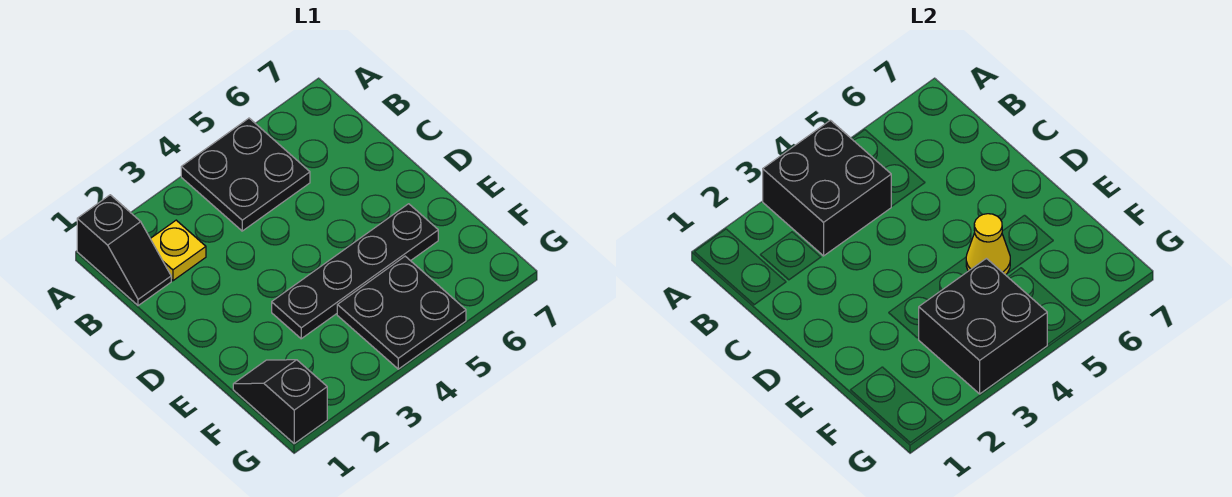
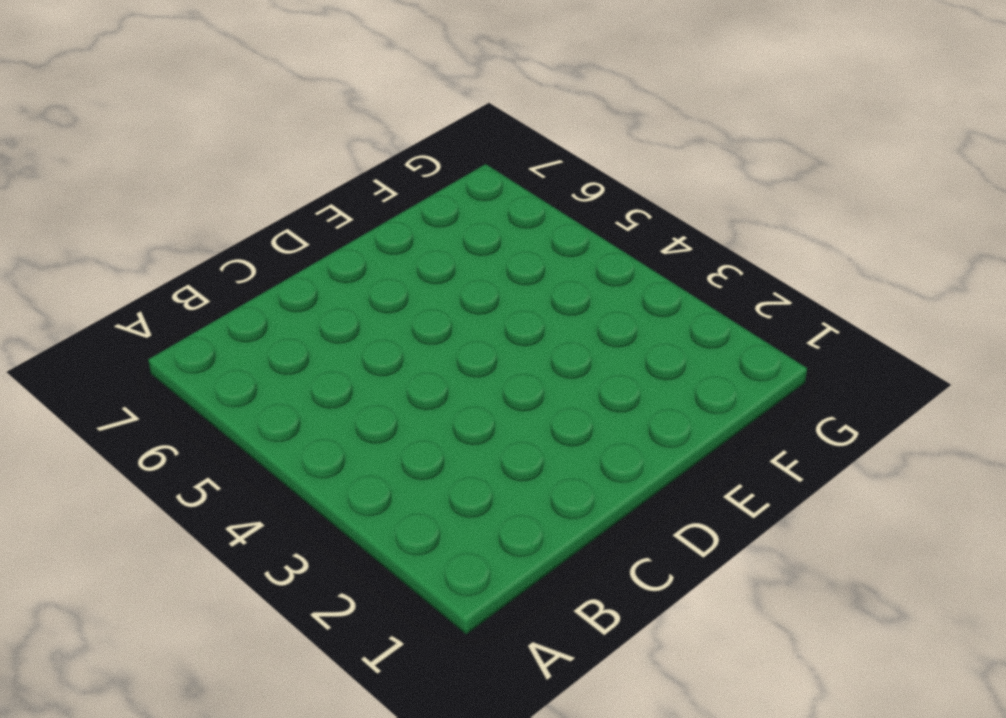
none -> black 1x2 slope [77,195,171,306]
none -> black 2x2 plate [181,118,310,231]

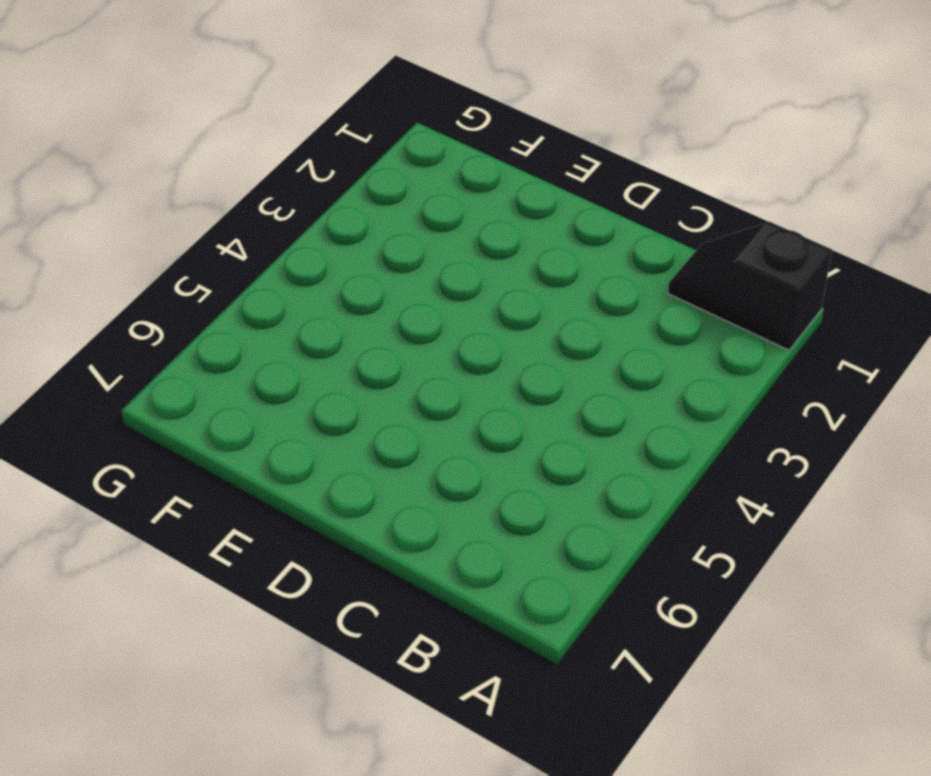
none -> black 2x2 plate [181,118,310,231]
none -> yellow 1x1 plate [150,220,206,281]

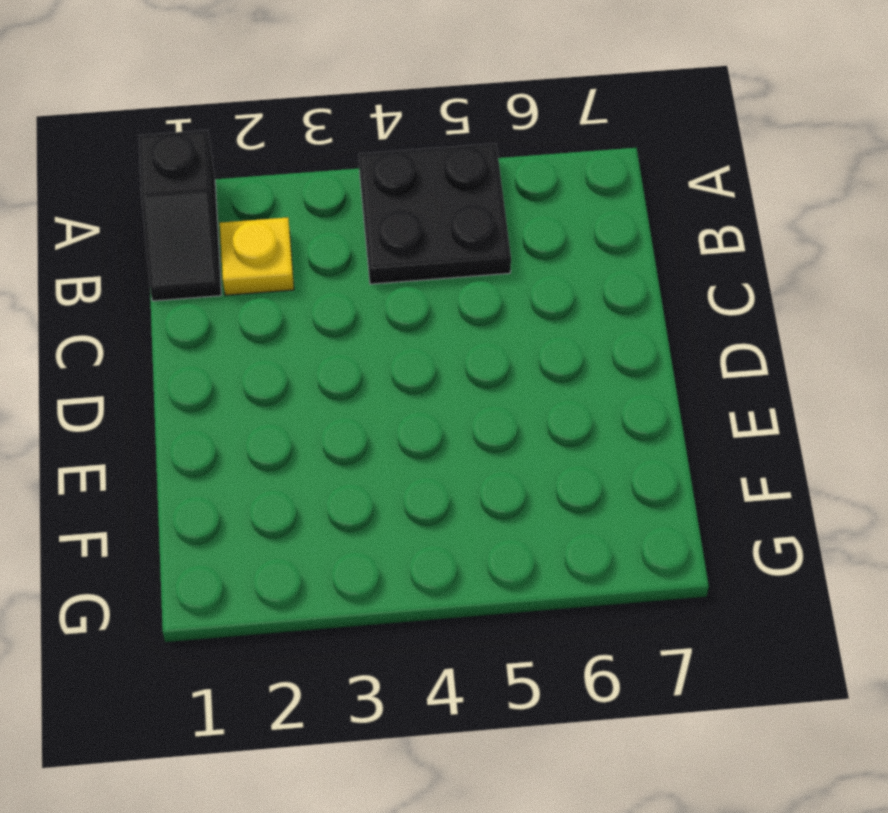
none -> black 1x4 plate [272,204,438,339]
none -> black 1x2 slope [233,360,327,443]

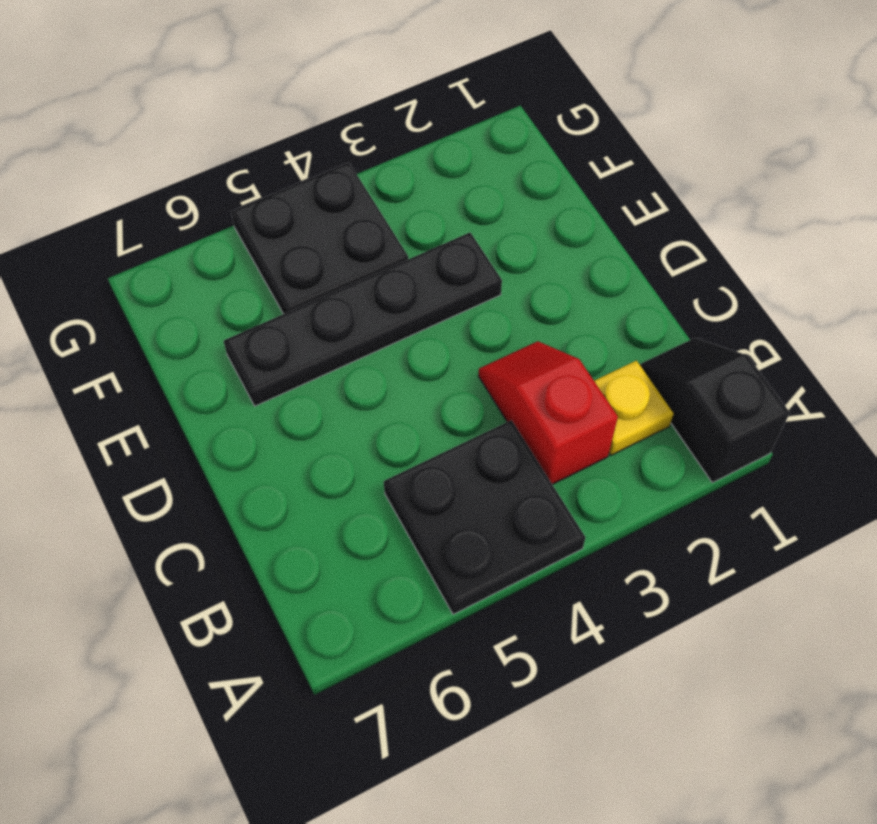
red 1x2 slope [479,341,618,484] -> none
none -> black 1x2 slope [233,360,327,443]
none -> black 2x2 brick [763,120,892,256]

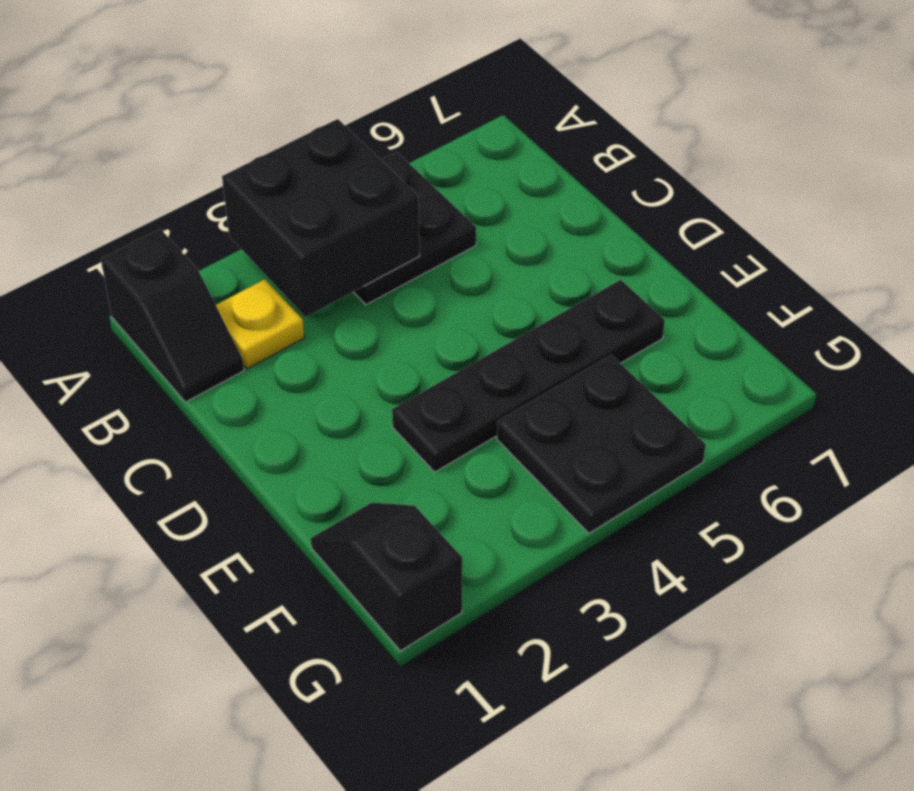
none -> yellow 1x1 cone [966,214,1010,275]
none -> black 2x2 brick [919,258,1047,394]

